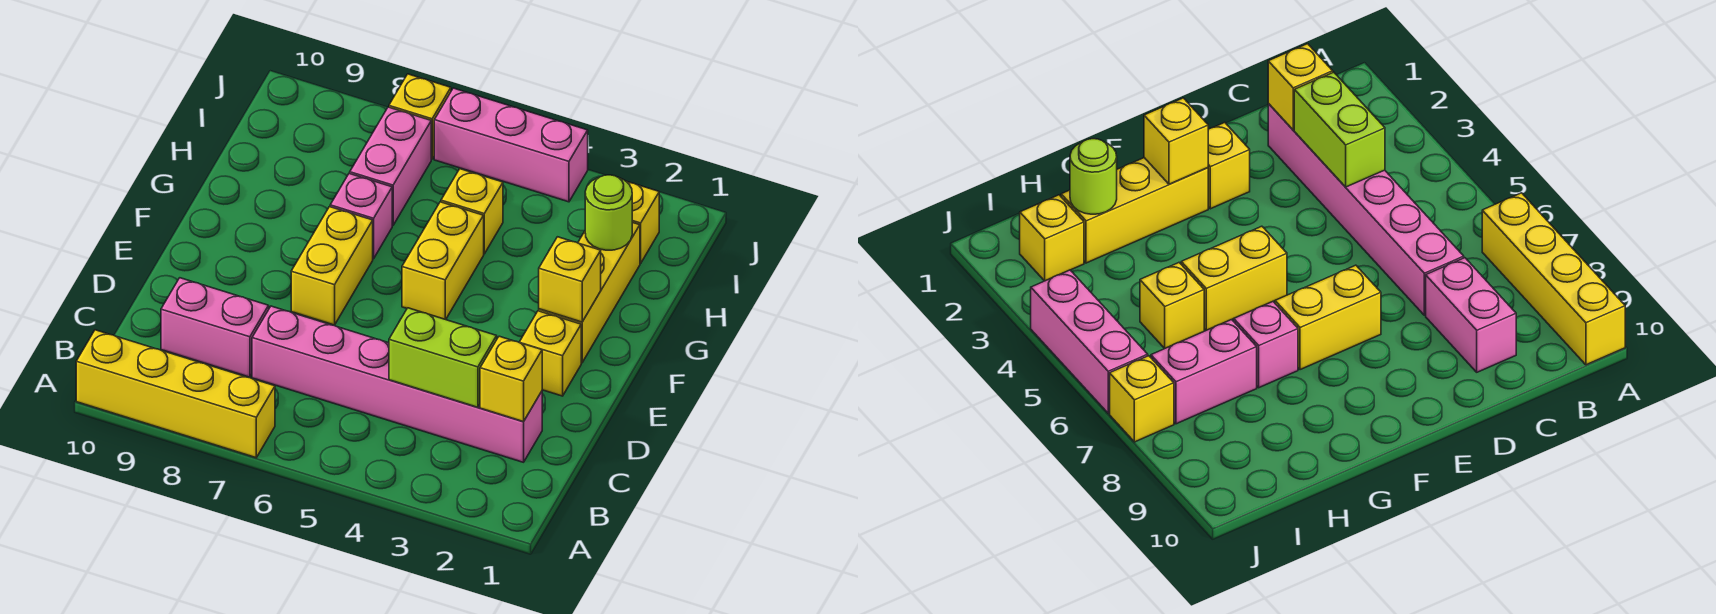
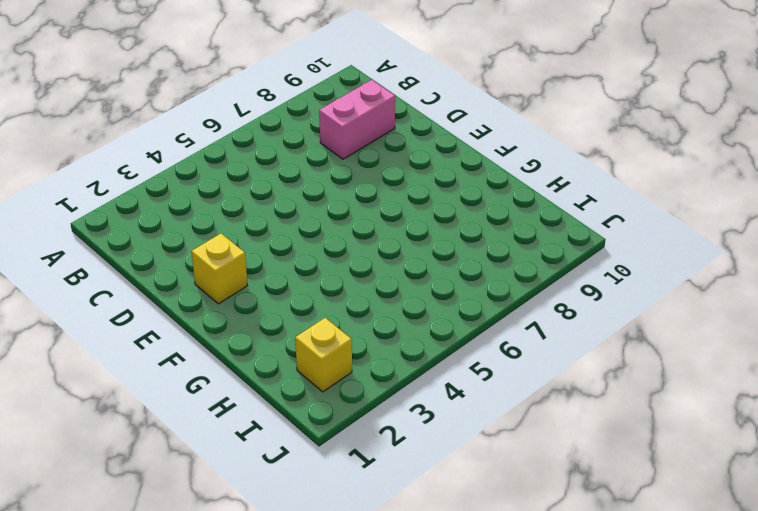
none -> yellow 1x4 brick [76,330,275,458]
none -> pink 1x6 brick [252,306,542,462]
none -> yellow 1x2 brick [291,207,373,325]

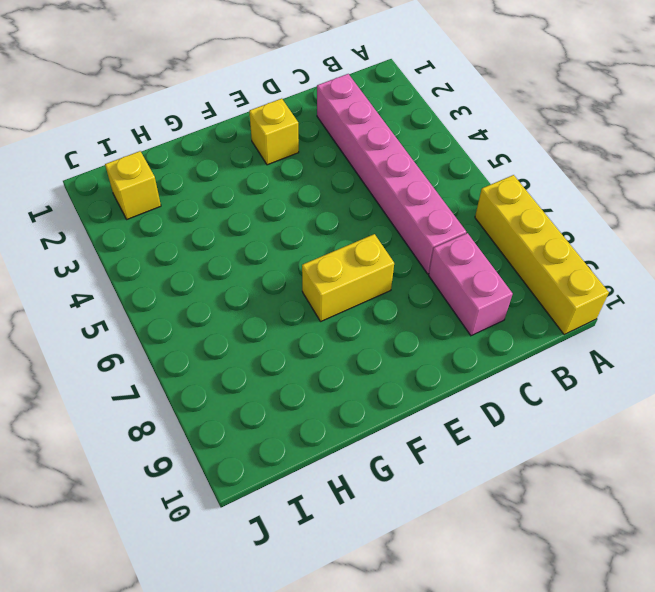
none -> yellow 1x3 brick [539,222,640,363]
none -> yellow 1x2 brick [402,202,484,320]
none -> pink 1x1 brick [330,173,392,259]

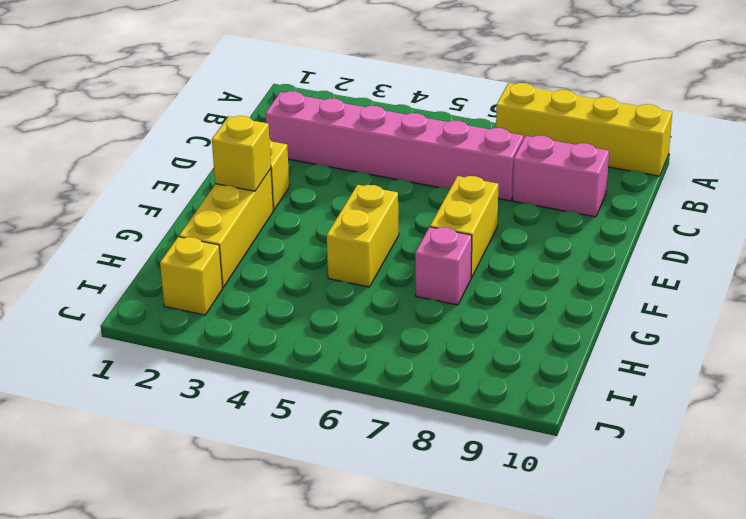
none -> yellow 1x1 brick [441,169,503,254]
none -> pink 1x2 brick [350,107,431,226]
none -> pink 1x3 brick [434,88,588,202]

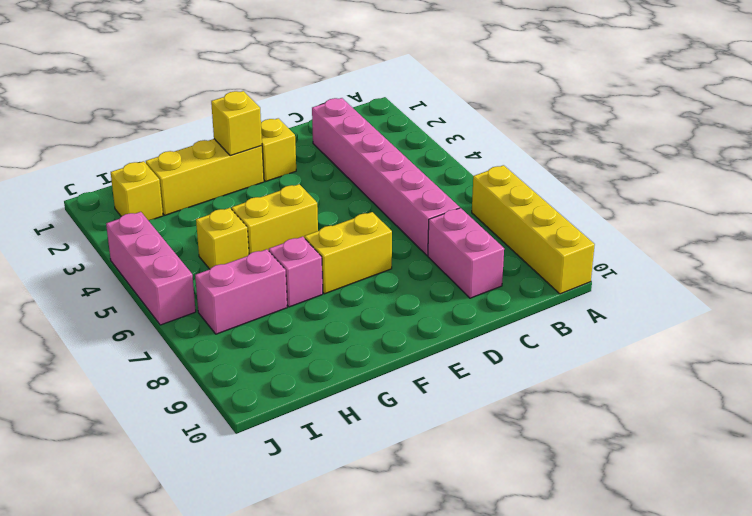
none -> yellow 1x1 brick [389,74,451,159]
none -> yellow 1x1 brick [480,336,542,422]
none -> lime 1x2 brick [389,308,497,407]

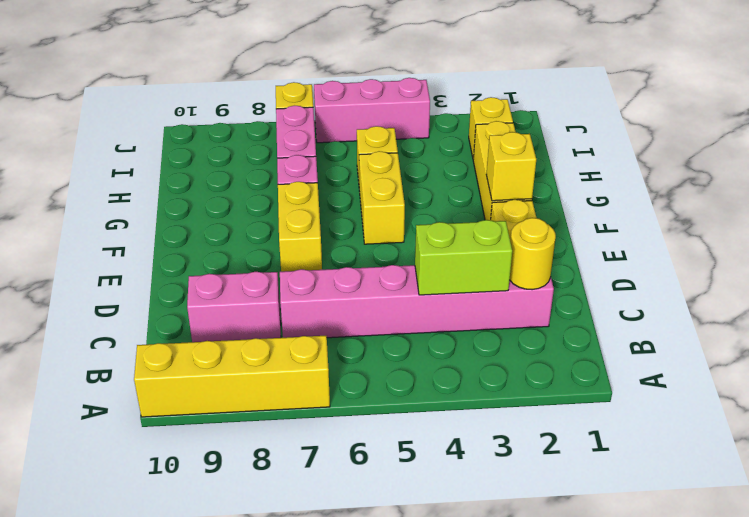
yellow 1x1 round brick [510,218,556,290] -> yellow 1x1 brick [480,336,542,422]
none -> lime 1x1 round brick [585,175,632,250]

